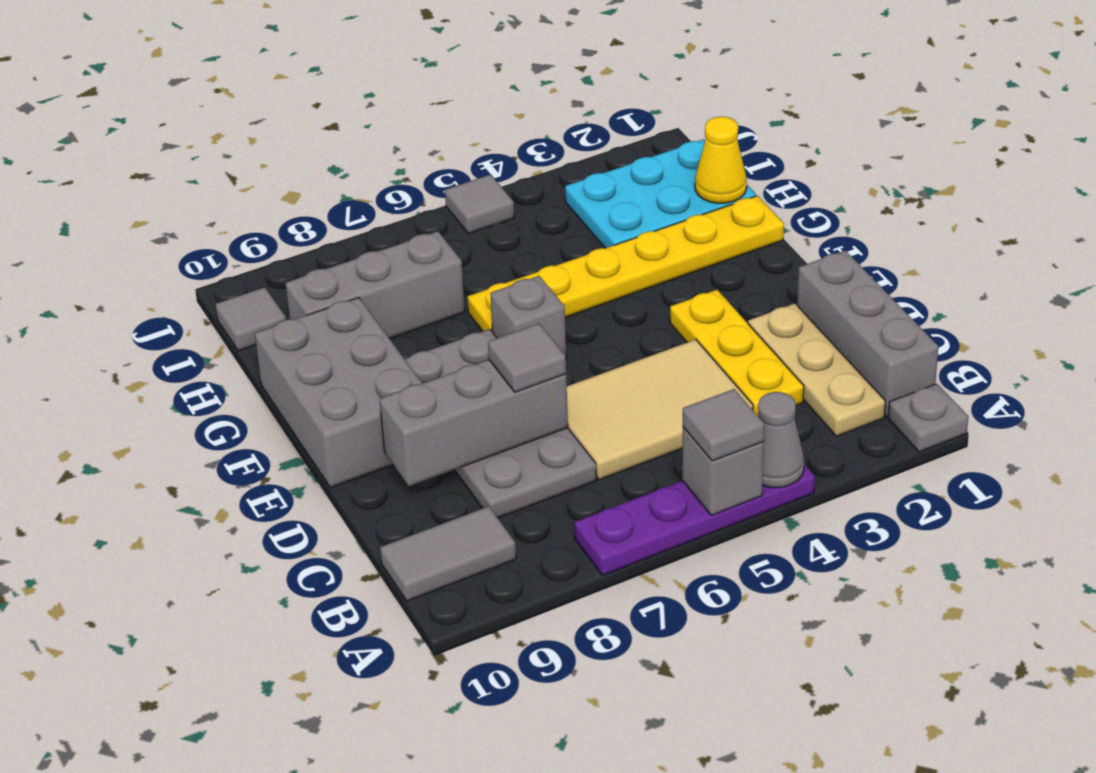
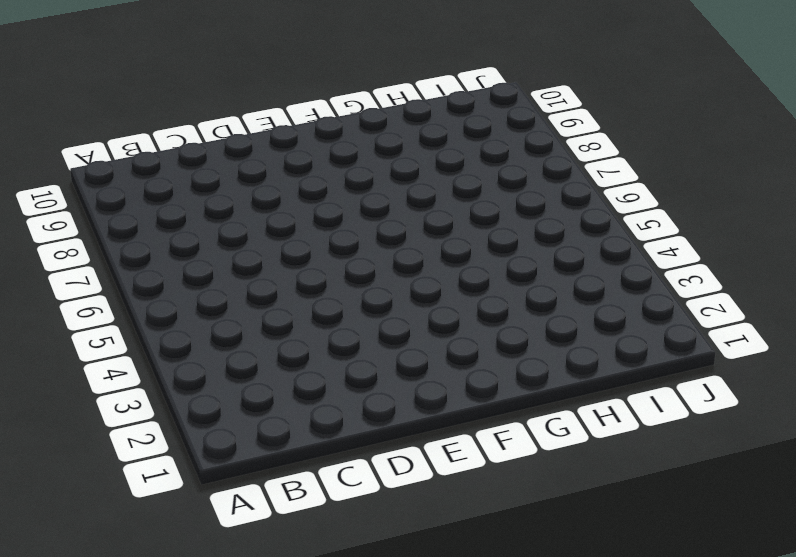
none -> grey 1x1 plate [888,384,968,452]
none -> purple 1x4 plate [574,464,815,575]
none -> grey 1x3 brick [797,250,938,417]

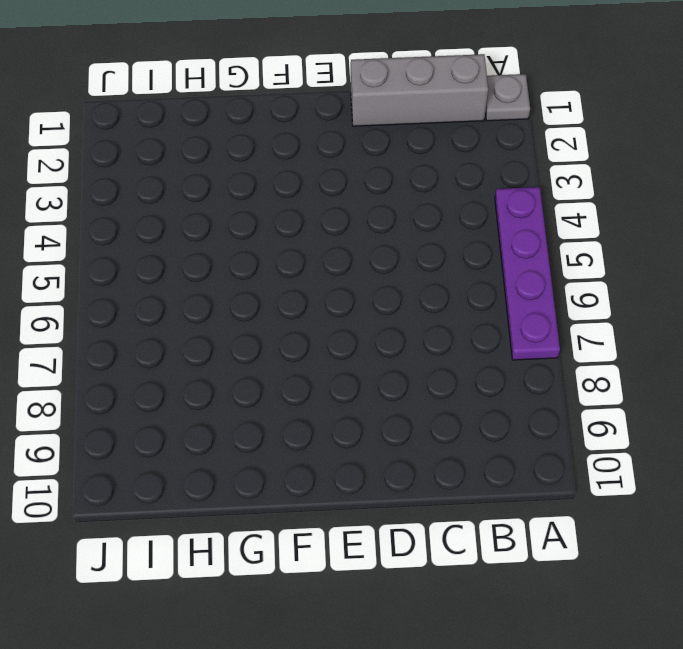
none -> tan 1x3 plate [748,304,885,436]
none -> grey 1x2 tile [380,506,516,601]
none -> yellow 1x3 plate [670,290,804,417]

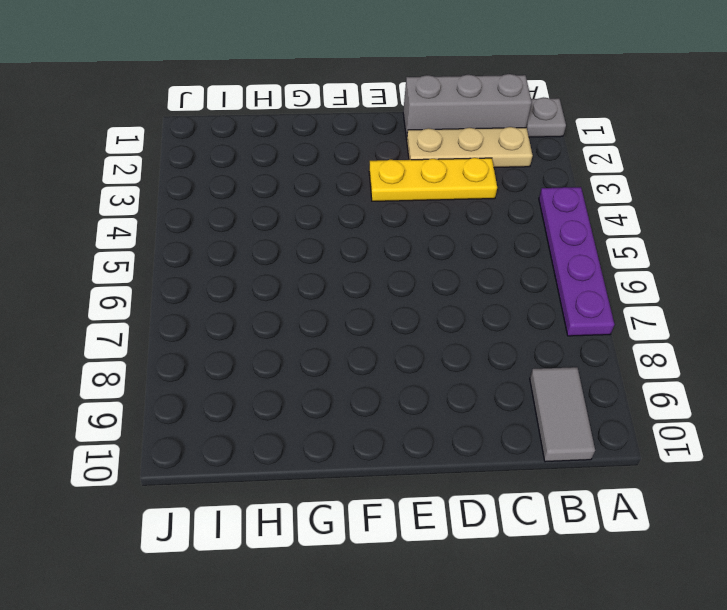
none -> tan 2x3 tile [567,339,753,480]
none -> grey 2x4 plate [405,329,596,518]
none -> grey 2x3 brick [255,298,422,488]

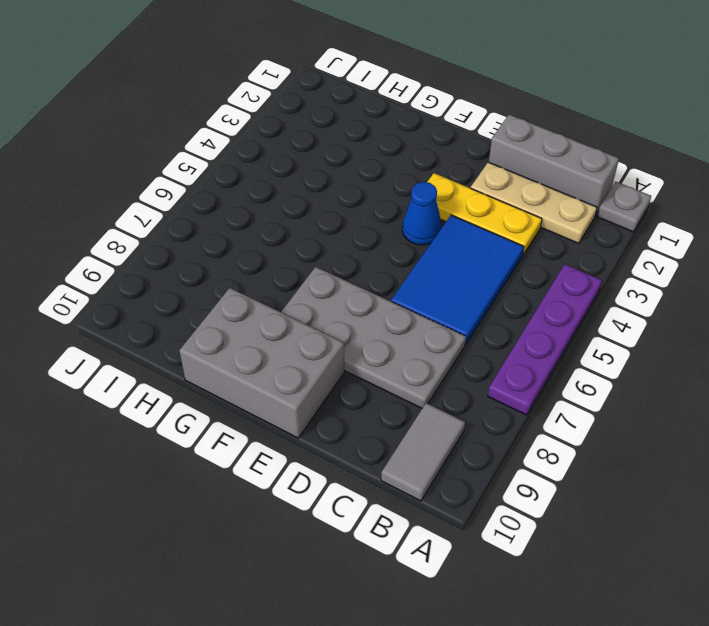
blue 2x3 tile [391,215,524,344] -> tan 2x3 tile [567,339,753,480]
blue 1x1 cone [402,182,442,245] -> none
none -> grey 1x1 brick [490,276,566,356]
none -> yellow 1x6 plate [467,196,784,332]
none -> cyan 2x3 plate [565,139,756,248]

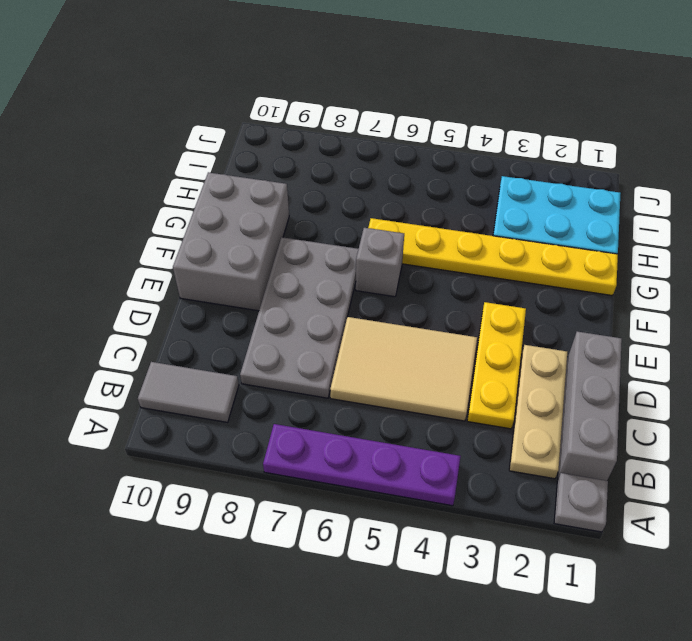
none -> grey 1x3 brick [286,231,465,339]
none -> grey 1x1 tile [216,287,286,351]
none -> grey 1x1 tile [445,174,514,234]

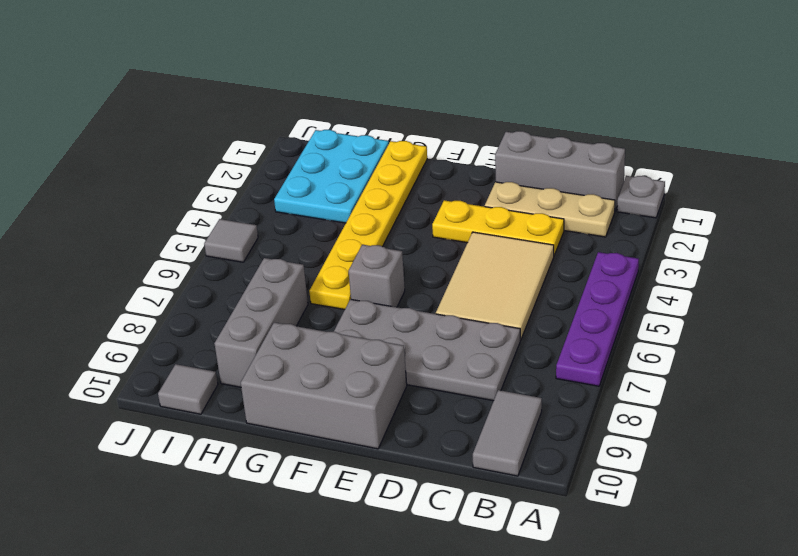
none -> grey 1x1 cone [758,392,804,487]
none -> grey 1x1 brick [682,427,764,515]
none -> grey 1x3 brick [380,360,568,486]

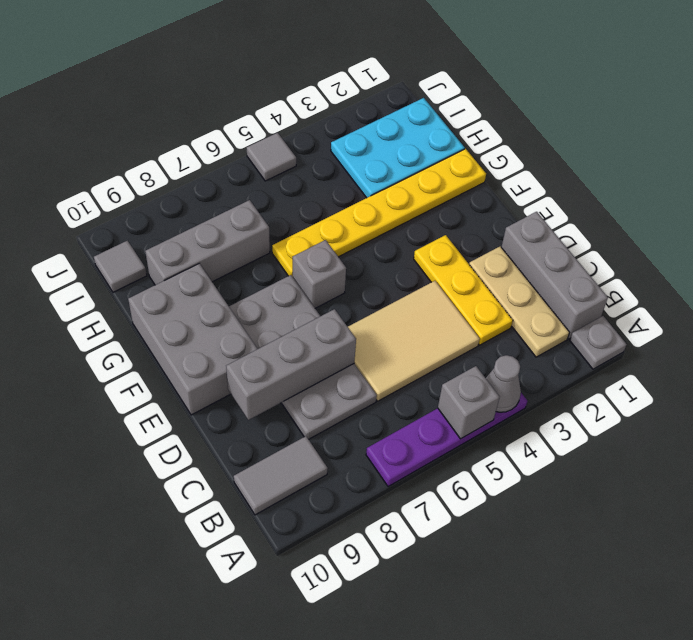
none -> yellow 1x1 cone [695,117,747,203]
none -> grey 1x1 tile [683,389,764,461]
none -> grey 1x1 tile [488,324,566,392]

